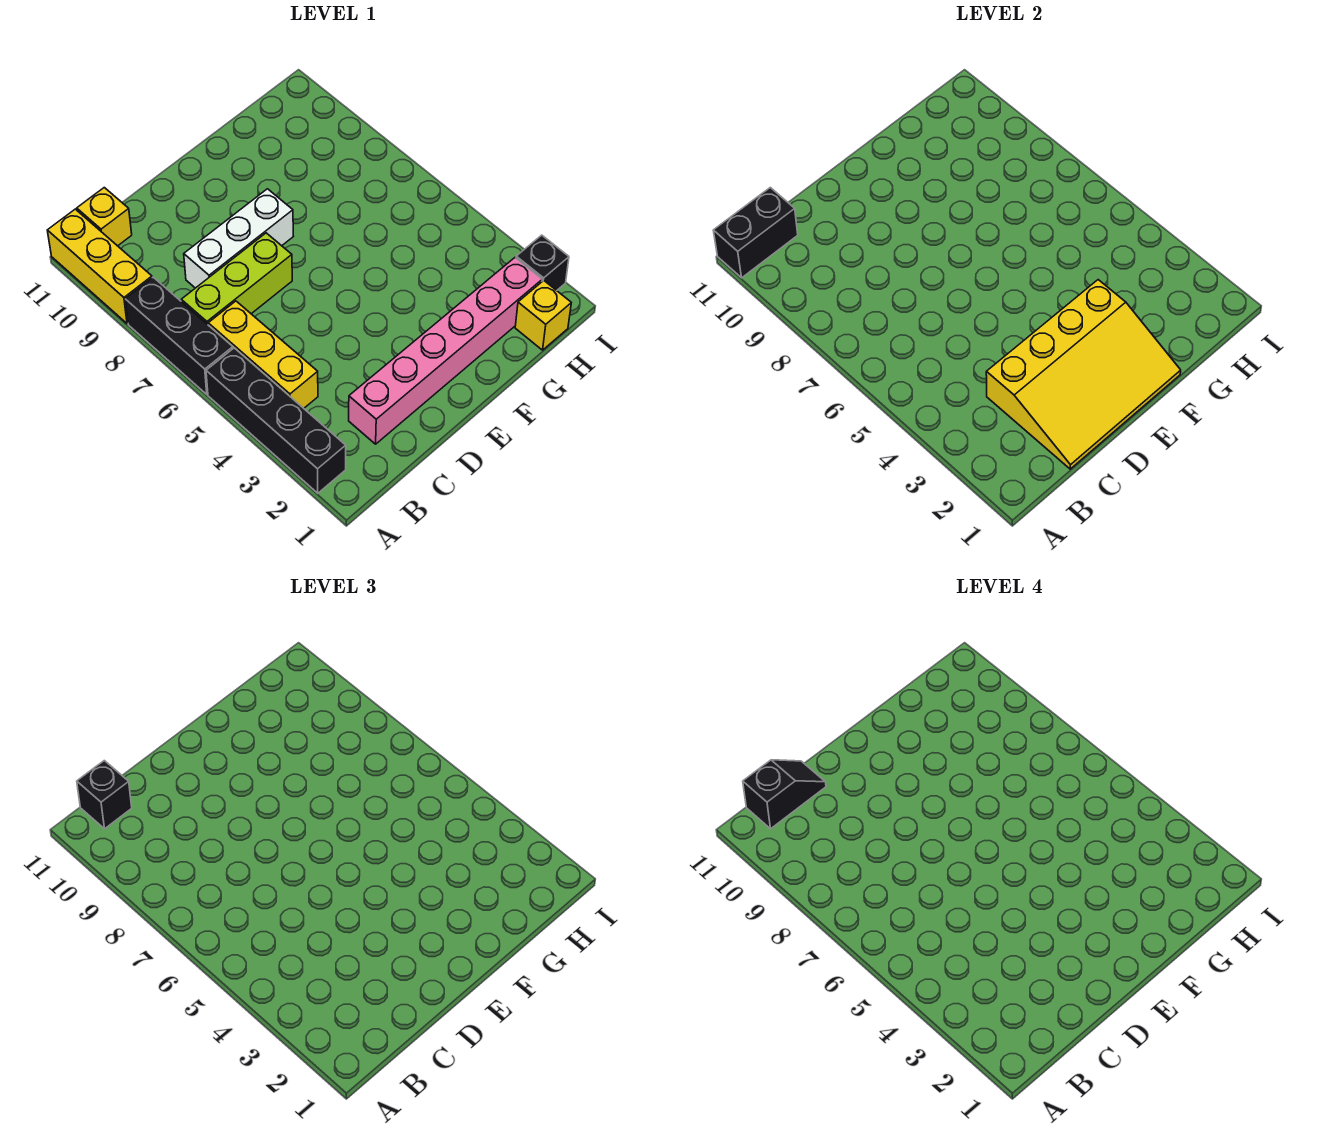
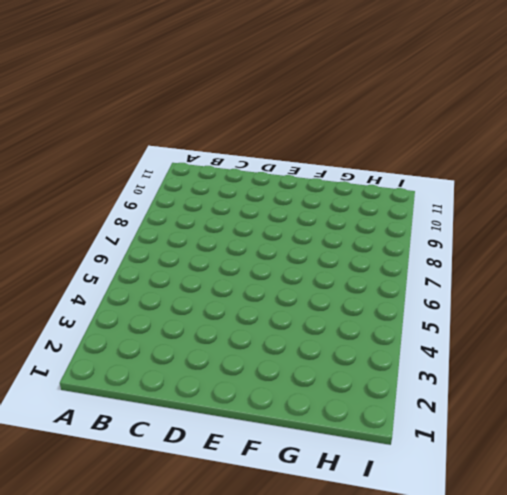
none -> black 1x4 brick [206,348,346,493]
none -> black 1x3 brick [125,277,233,394]
none -> yellow 1x3 brick [47,209,152,324]

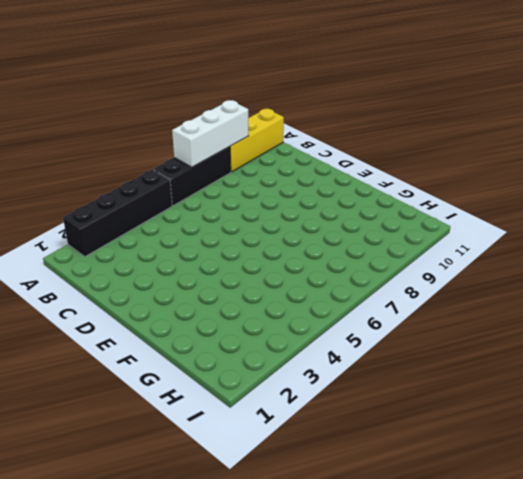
white 1x3 brick [172,100,249,167] -> white 1x3 brick turned to [184,189,293,288]
none -> yellow 1x3 brick [208,301,318,408]
none -> lime 1x3 brick [181,233,292,324]
none -> yellow 1x1 brick [77,188,132,246]

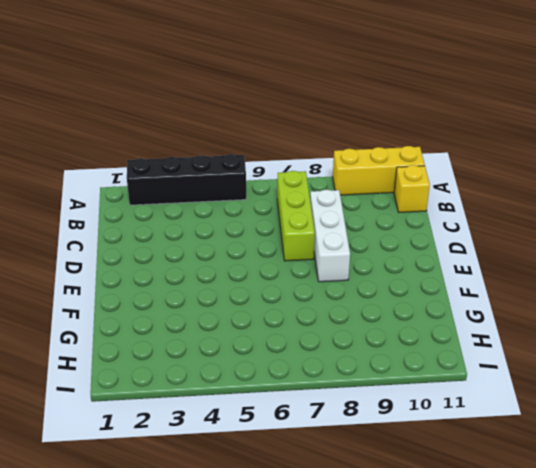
none -> black 1x3 brick [125,277,233,394]
none -> yellow 1x3 brick [208,301,318,408]
none -> pink 1x6 brick [349,258,542,444]

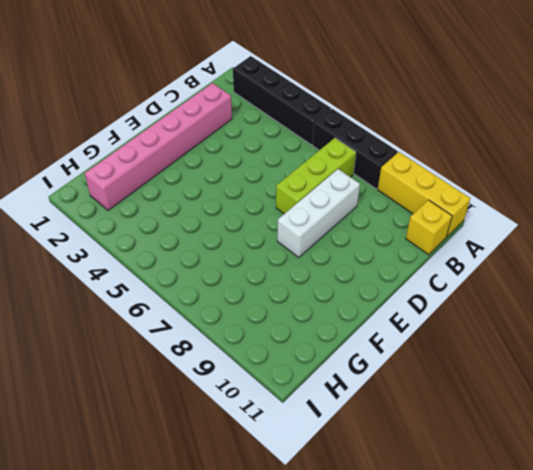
none -> yellow 1x3 brick [208,301,318,408]
none -> yellow 1x1 brick [515,280,571,350]
none -> black 1x1 brick [516,235,569,290]

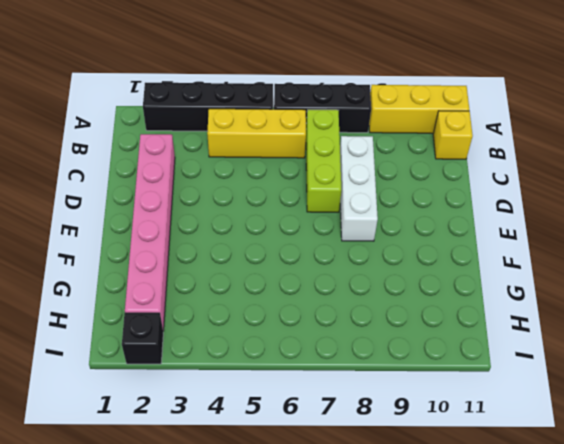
none -> yellow 1x1 brick [515,280,571,350]
none -> black 1x2 brick [713,188,798,278]
none -> yellow 3x4 slope [986,280,1181,469]

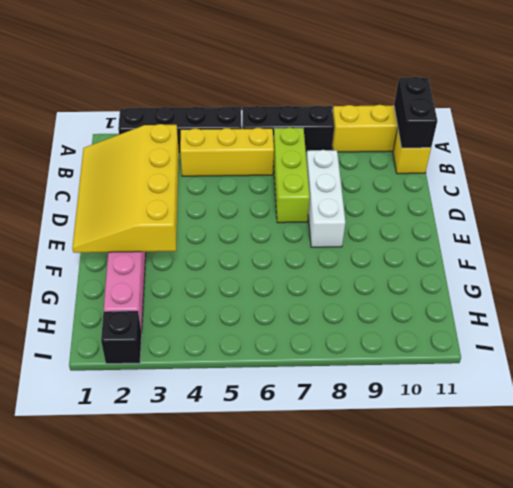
none -> yellow 1x1 brick [515,280,571,350]
none -> black 1x1 brick [77,761,132,829]
none -> black 1x2 slope [743,760,826,829]

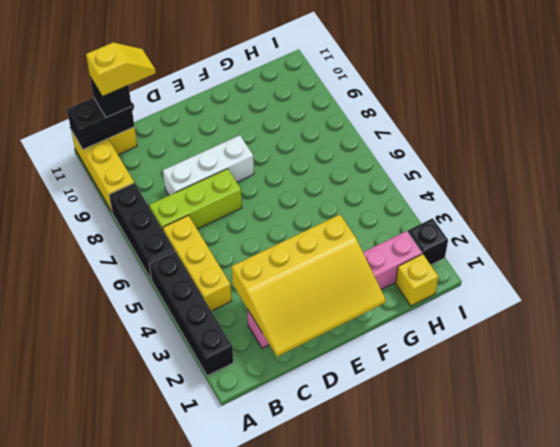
yellow 1x2 slope [86,43,156,96] -> black 1x2 slope [743,760,826,829]

